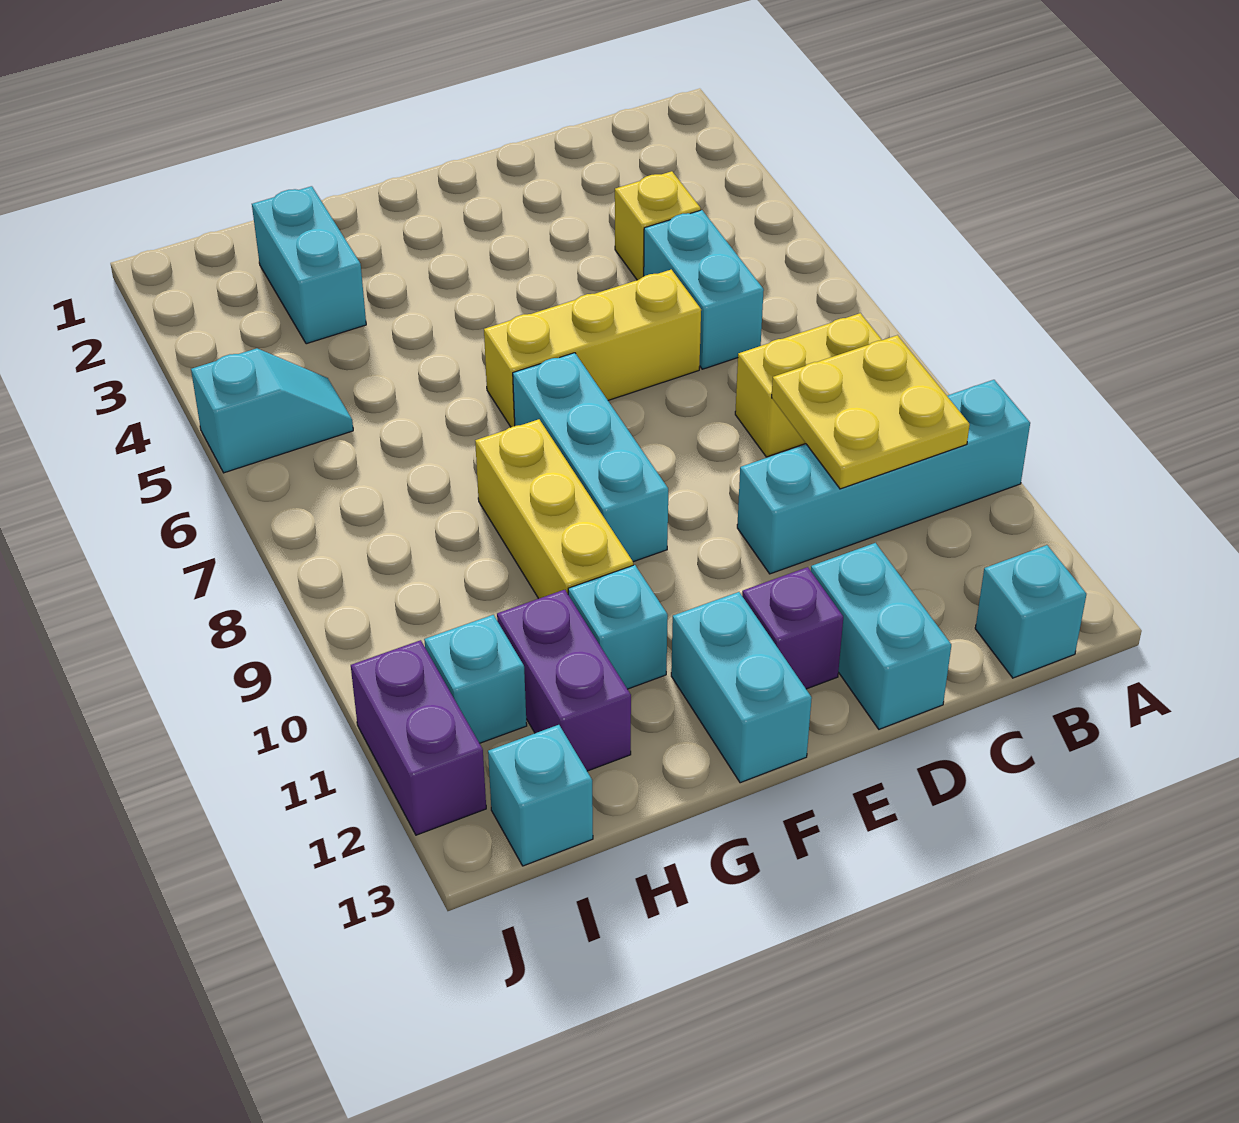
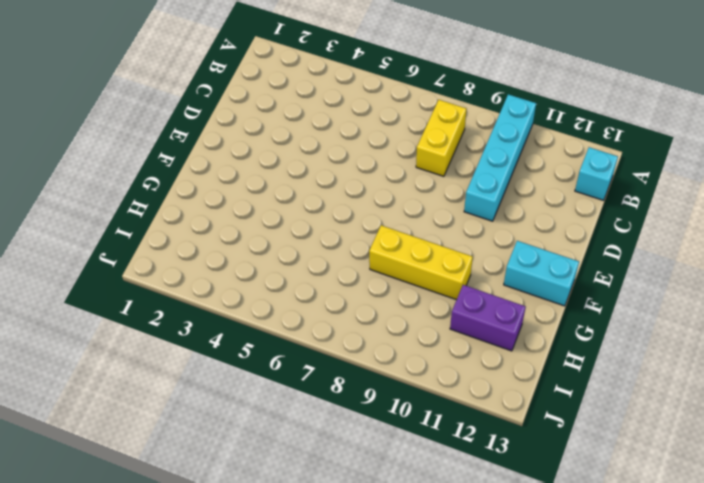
none -> yellow 1x1 brick [615,171,701,280]
none -> cyan 1x2 brick [644,210,764,369]
none -> yellow 1x3 brick [484,269,701,427]

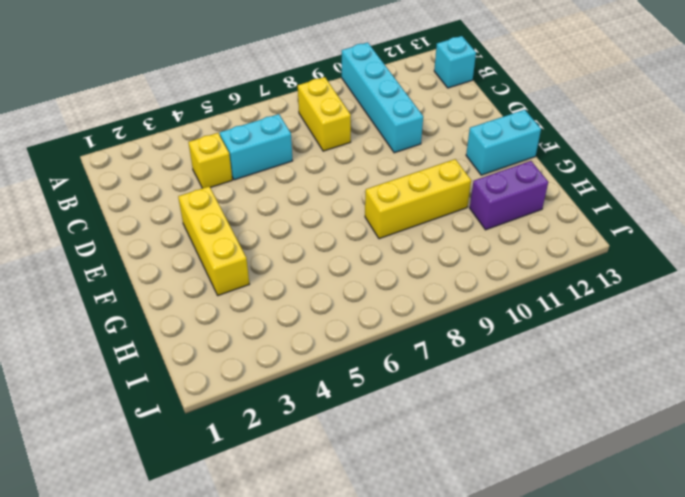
yellow 1x3 brick [178,186,249,295] -> yellow 1x3 brick moved to [484,269,701,427]
none -> cyan 1x2 brick [811,543,951,729]
none -> purple 1x1 brick [742,567,843,689]
none -> cyan 1x3 brick [513,353,668,562]

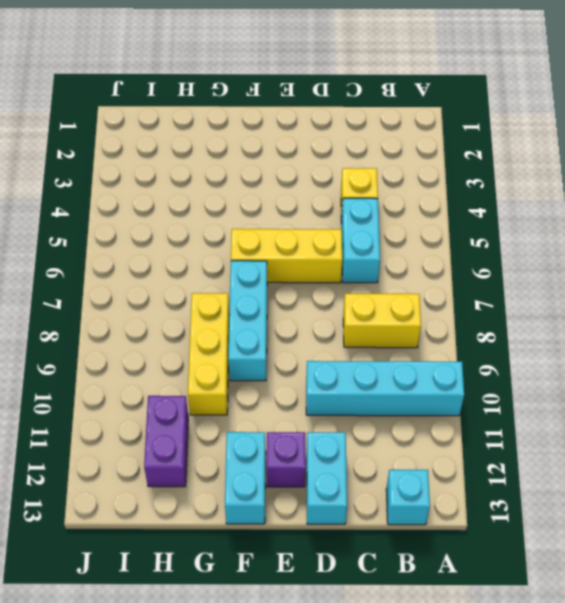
none -> cyan 1x1 brick [568,565,668,689]
none -> cyan 1x2 brick [252,186,366,344]
none -> cyan 1x2 slope [191,348,353,473]

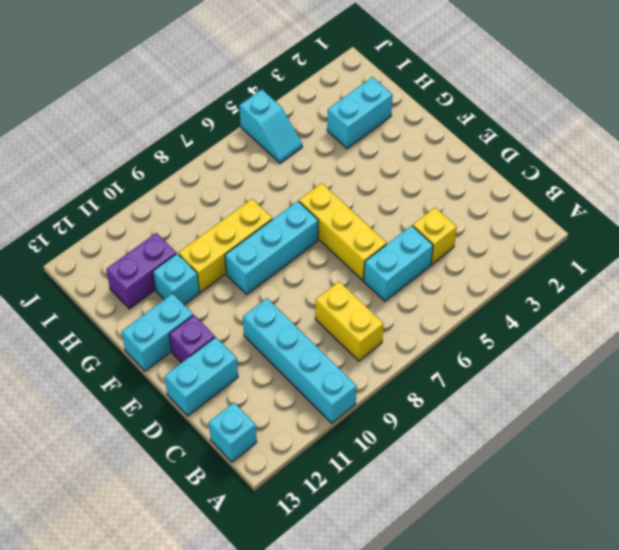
none -> cyan 1x1 brick [424,615,527,743]
none -> cyan 1x1 brick [488,725,593,866]
none -> purple 1x2 brick [351,640,486,835]

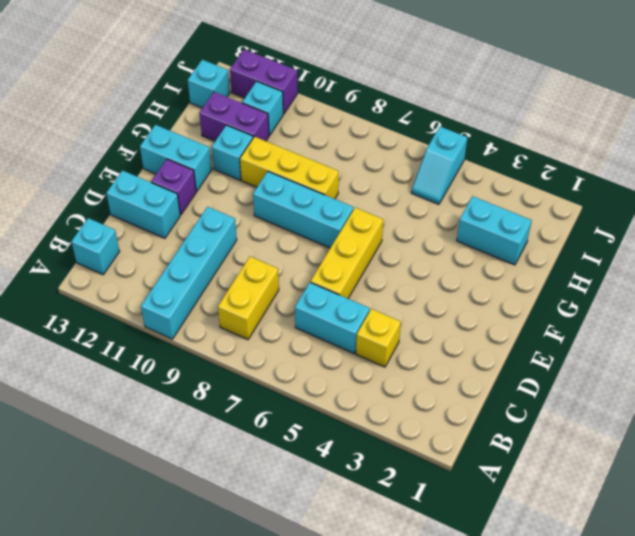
none -> yellow 2x2 plate [772,335,970,489]

